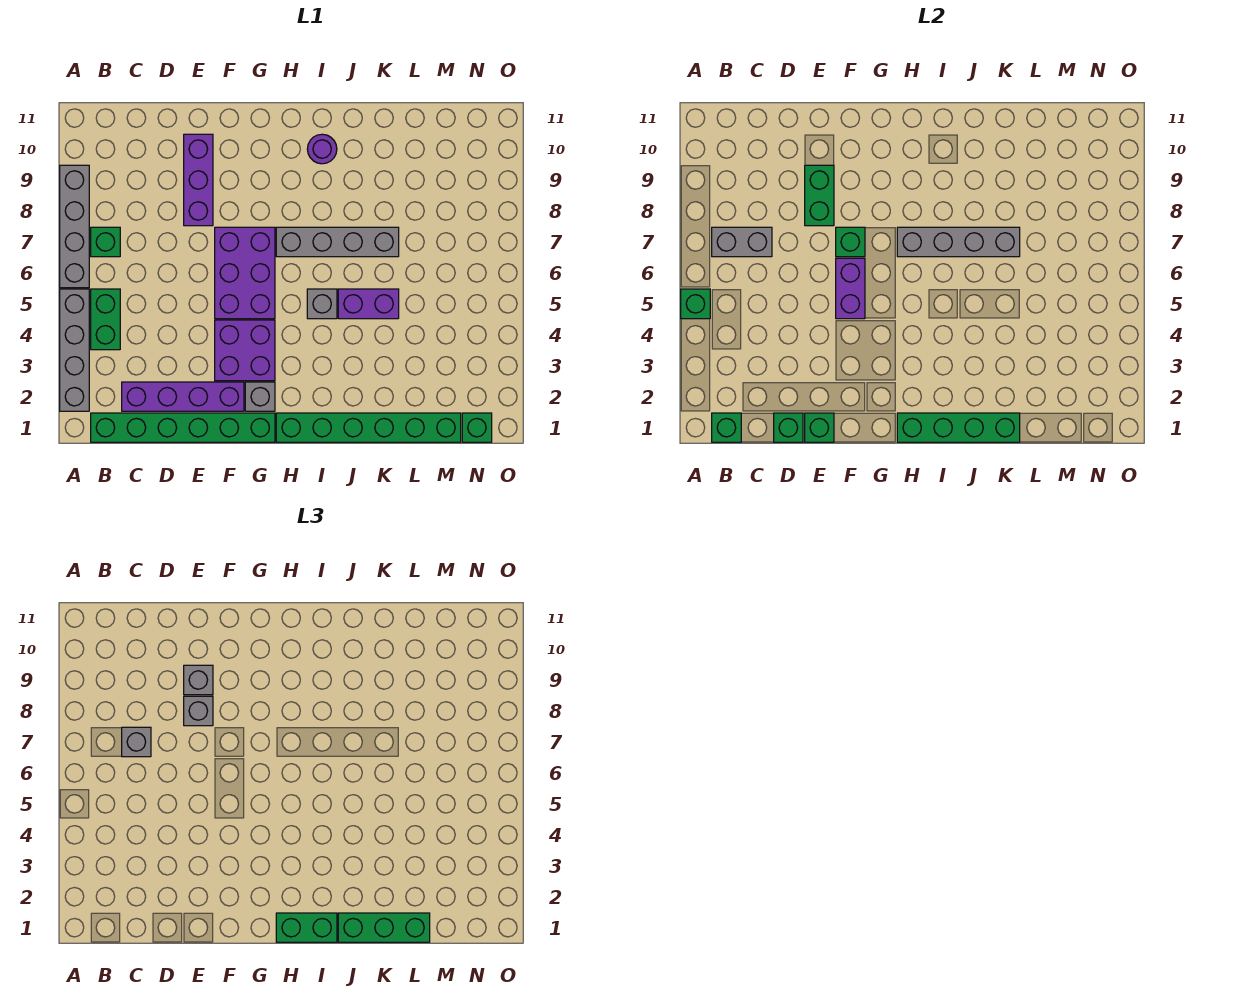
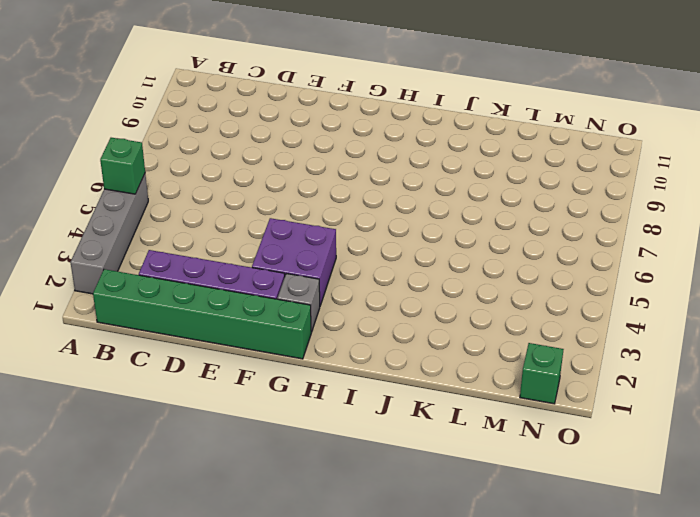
none -> grey 1x4 brick [60,165,89,288]
none -> green 1x2 brick [91,289,120,350]
none -> green 1x1 brick [91,227,120,257]
none -> purple 1x3 brick [184,134,213,226]

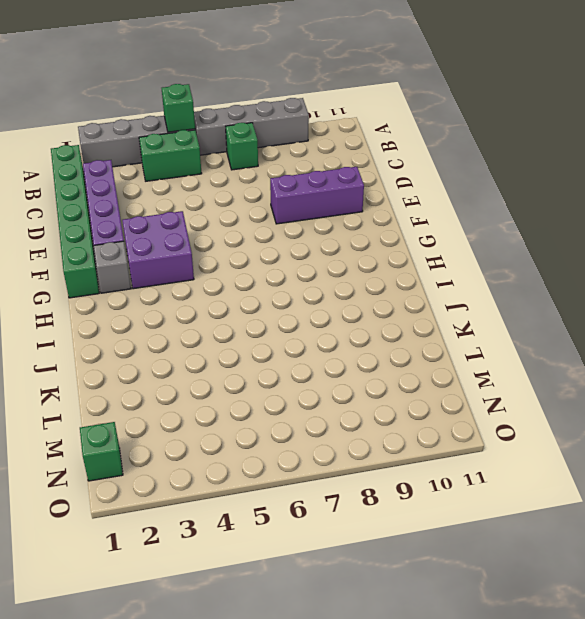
none -> purple 2x3 brick [215,227,275,319]
none -> green 1x6 brick [276,413,461,442]
none -> grey 1x4 brick [276,227,399,257]
none -> grey 1x1 brick [307,289,337,319]

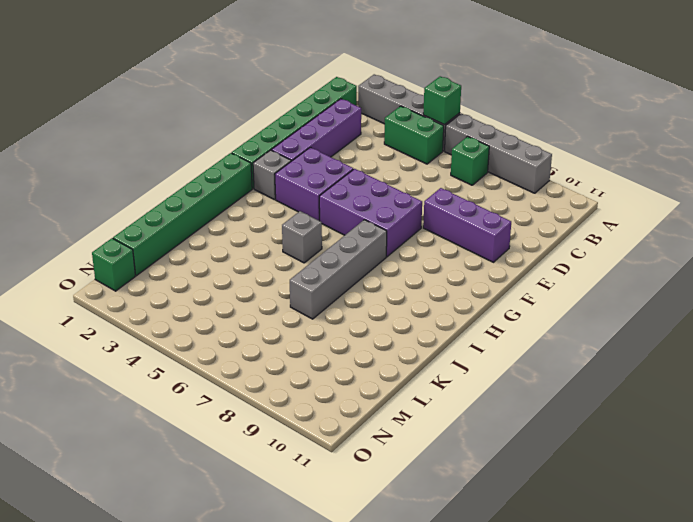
none -> purple 1x1 round brick [307,134,337,164]
none -> purple 1x2 brick [338,289,399,319]
none -> green 1x1 brick [712,413,741,442]
none -> grey 1x2 brick [712,227,772,257]

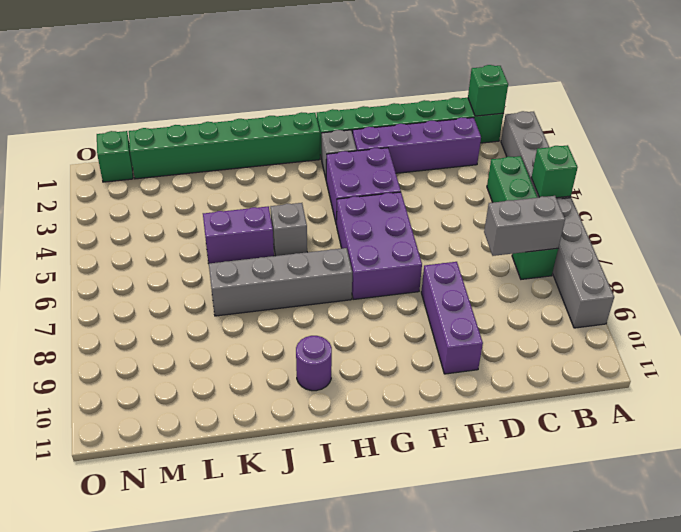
none -> green 1x1 brick [774,413,803,442]
none -> green 1x1 brick [805,413,834,442]
none -> green 1x2 brick [805,165,834,226]
none -> purple 1x2 brick [836,258,865,319]

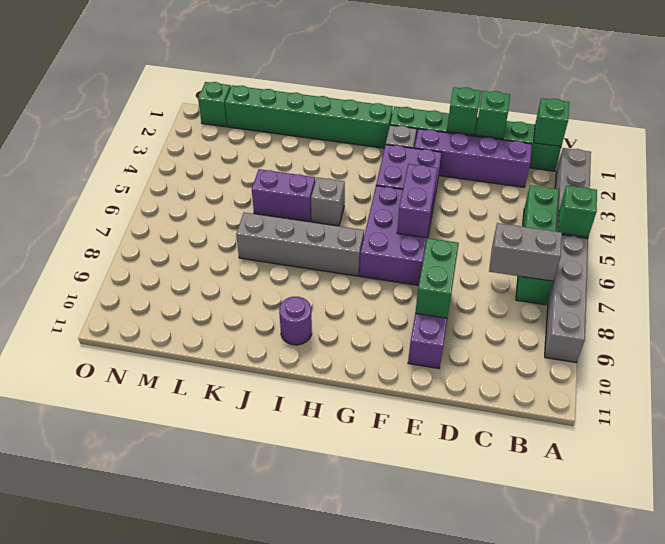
none -> green 1x1 brick [836,227,865,257]
none -> green 1x4 brick [897,413,1020,442]
none -> grey 1x4 brick [897,227,1020,257]
none -> grey 1x1 brick [122,727,151,757]

